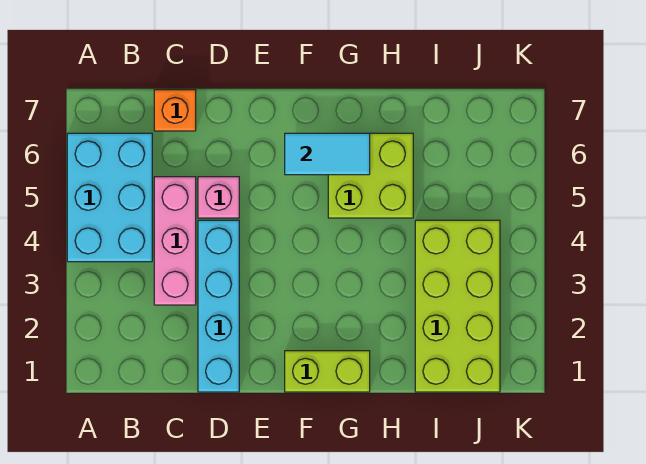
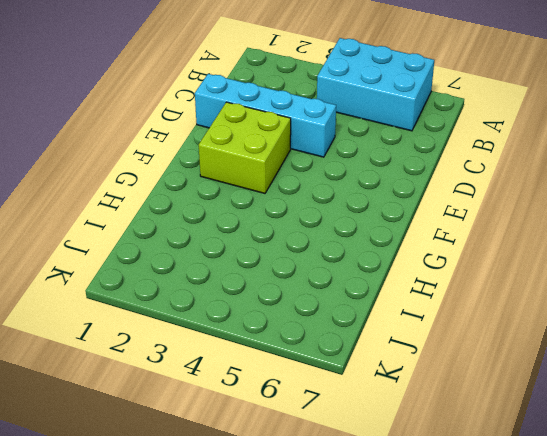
lime 2x2 brick [199,102,291,193] -> lime 2x2 brick moved to [328,133,413,218]
none -> pink 1x3 brick [154,177,196,305]
none -> orange 1x1 brick [154,90,196,131]

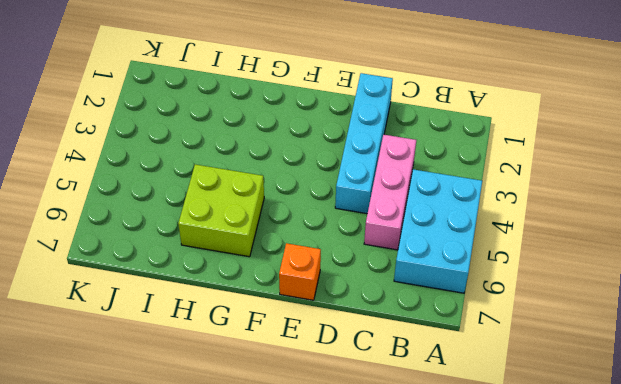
orange 1x1 brick [279,243,321,300] -> orange 1x1 brick moved to [154,90,196,131]
none -> pink 1x1 brick [198,177,239,218]
none -> lime 1x2 brick [285,351,370,392]

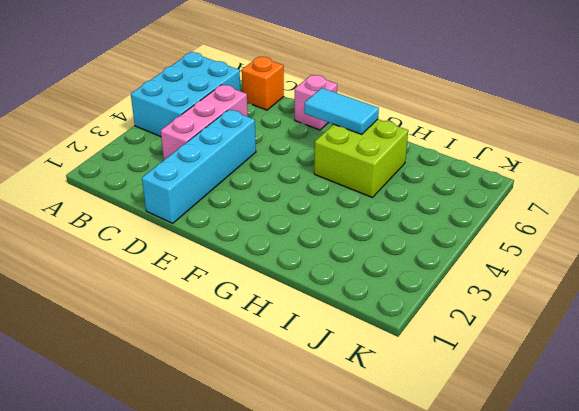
pink 1x1 brick [295,75,337,130] -> pink 1x1 brick moved to [198,177,239,218]
none -> lime 1x2 brick [285,351,370,392]
none -> lime 2x4 brick [415,220,500,392]

